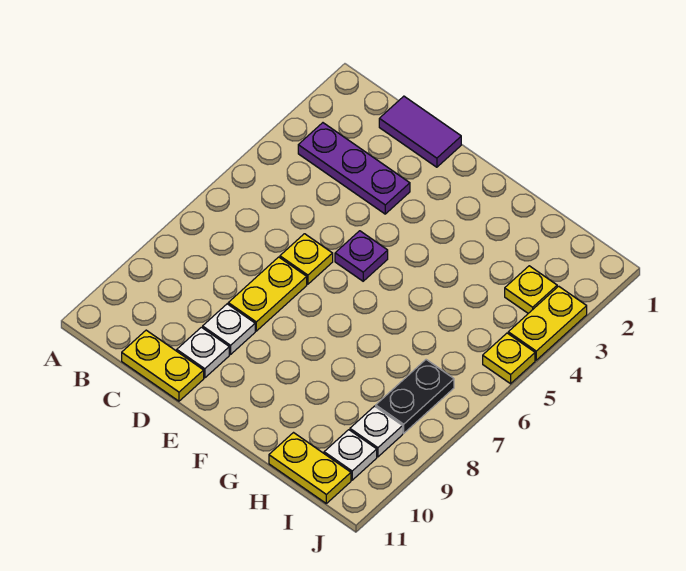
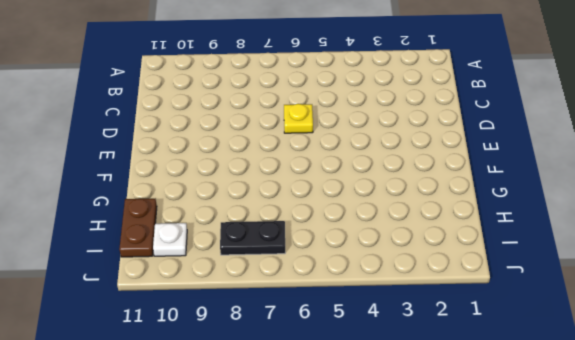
brown 1x2 plate [119,199,157,257] -> yellow 1x2 plate [269,433,351,503]
none -> purple 1x3 plate [298,123,410,214]
none -> purple 1x2 tile [379,96,461,167]
none -> yellow 1x2 plate [122,330,204,401]

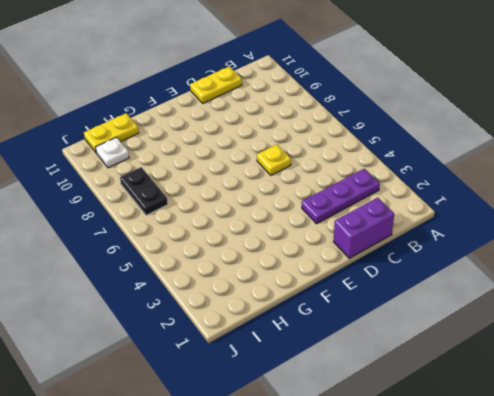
purple 1x2 brick [333,198,394,258] -> purple 1x2 tile [379,96,461,167]
none -> yellow 1x2 plate [228,257,307,331]
none -> white 1x1 plate [203,304,255,354]
none -> white 1x1 plate [177,327,229,378]

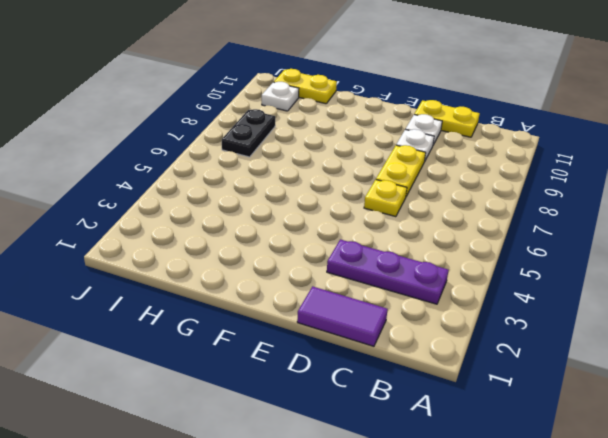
none -> purple 1x1 plate [335,231,388,281]
none -> yellow 1x1 plate [505,266,557,313]
none -> white 1x1 plate [350,406,403,457]

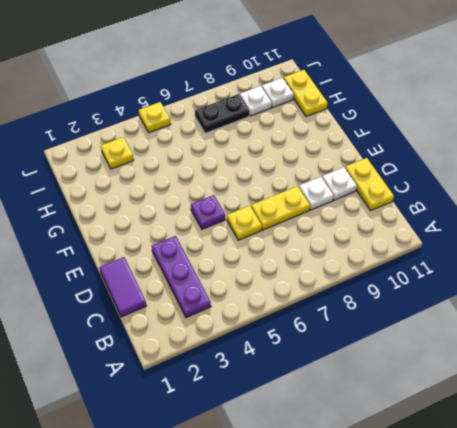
none -> yellow 1x2 plate [508,286,587,360]

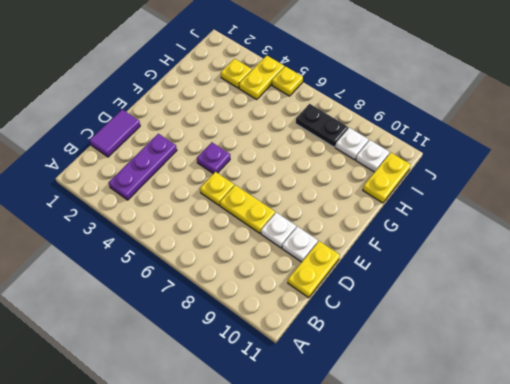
yellow 1x2 plate [239,56,284,99] -> yellow 1x2 plate turned to [508,286,587,360]

